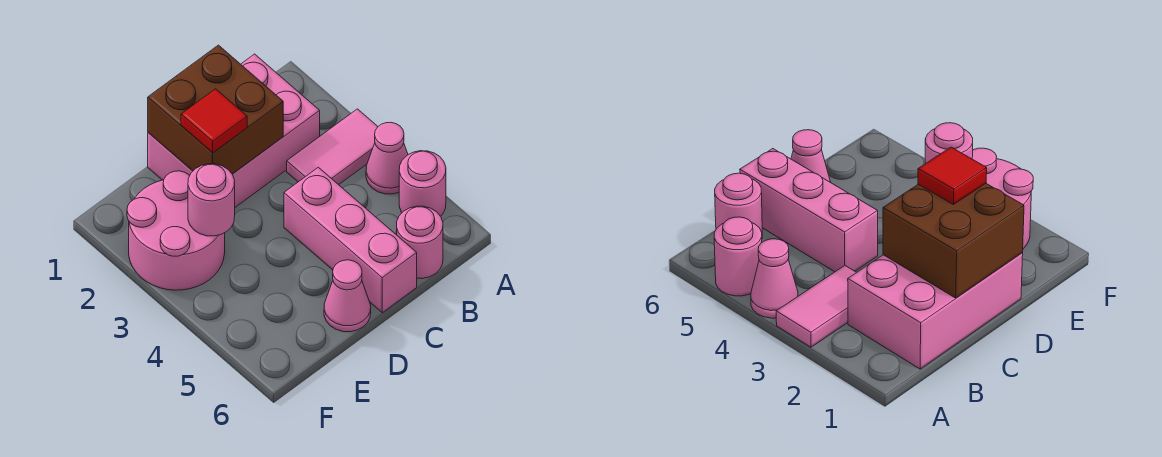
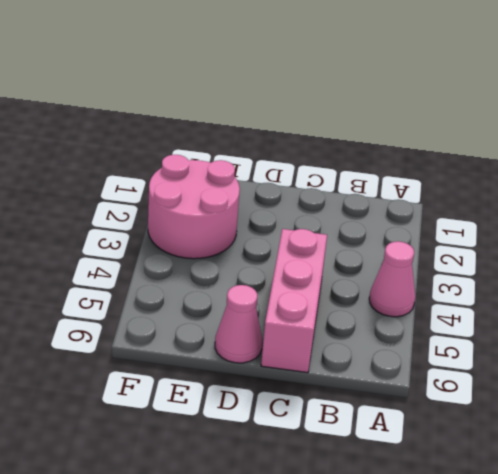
none -> pink 1x2 tile [287,109,378,185]
none -> pink 1x1 round brick [399,151,446,216]

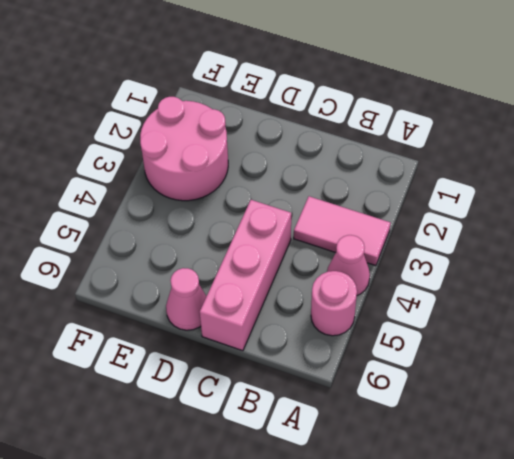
none -> pink 2x3 brick [148,54,320,207]
none -> pink 1x1 round brick [397,206,443,279]

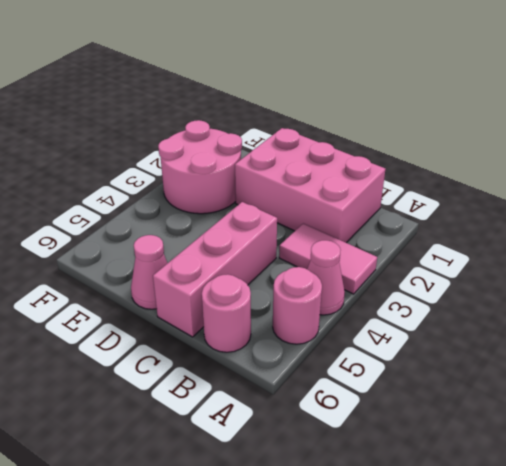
none -> brown 2x2 brick [148,45,283,174]
none -> pink 1x1 round brick [188,164,235,236]

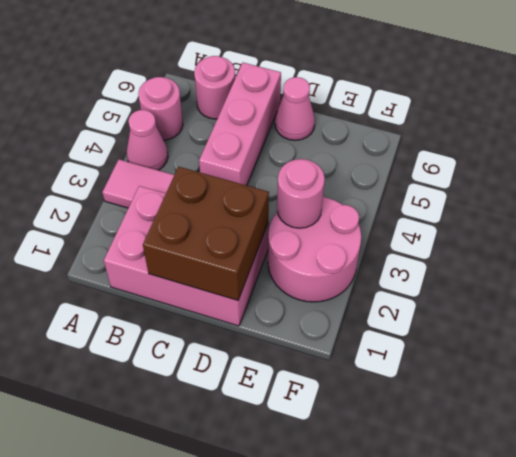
none -> red 1x1 tile [181,89,247,153]

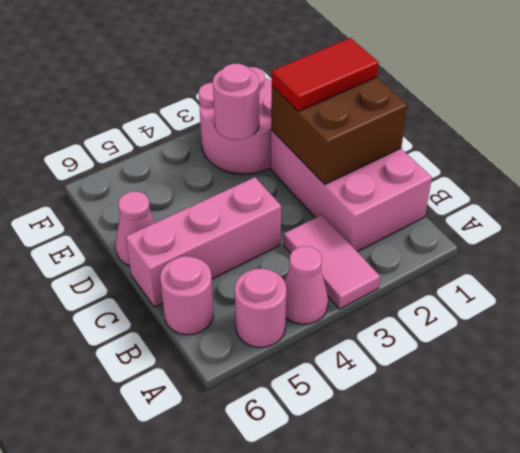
red 1x2 tile [272,38,379,111] -> red 1x1 tile [181,89,247,153]

